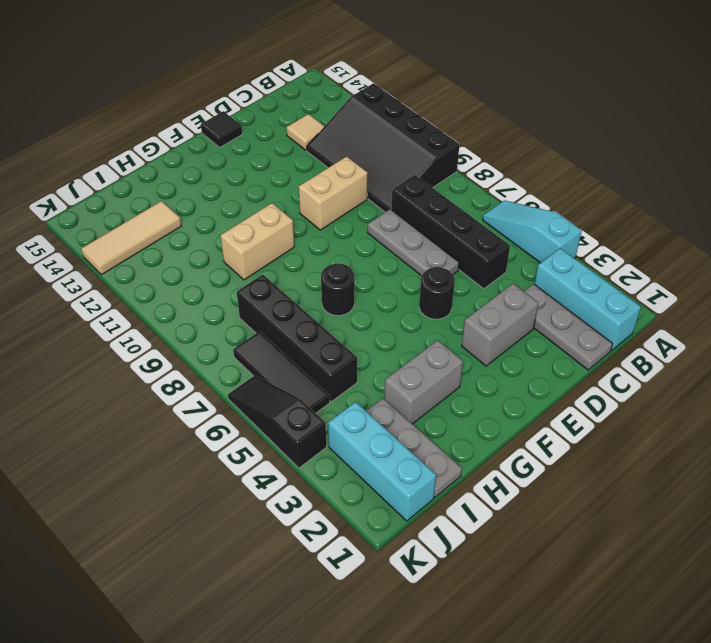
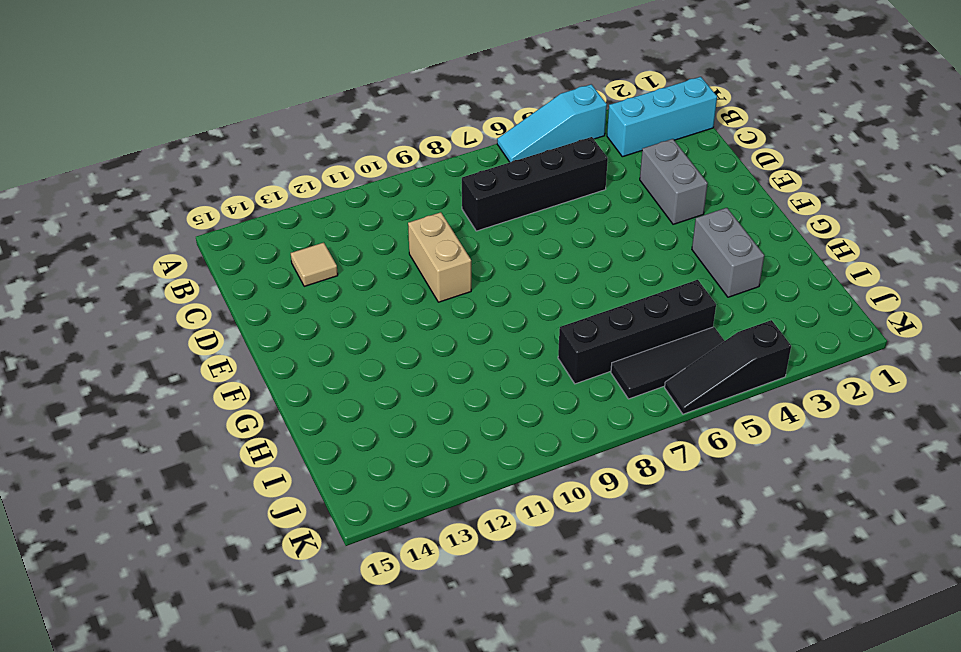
none -> black 3x4 slope [307,83,460,212]
none -> grey 1x3 plate [524,284,613,370]
none -> grey 1x3 plate [367,209,459,276]

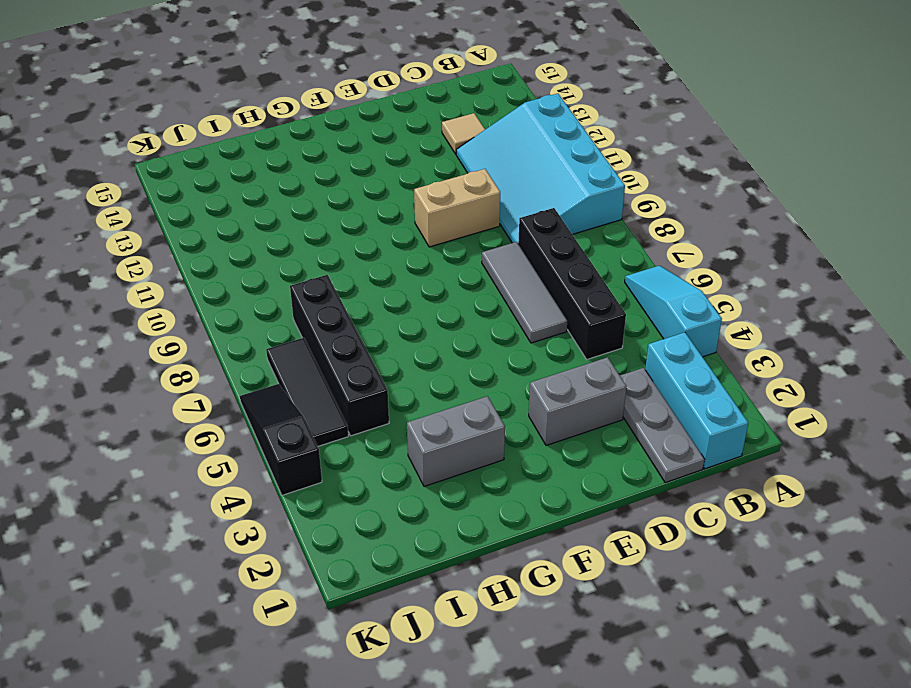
cyan 3x4 slope [456,93,625,243] -> black 3x4 slope [307,83,460,212]
grey 1x3 tile [482,242,567,343] -> grey 1x3 plate [367,209,459,276]
none -> black 1x1 round brick [419,267,455,319]
none -> black 1x1 tile [201,111,242,147]
none -> black 1x1 round brick [321,263,354,316]

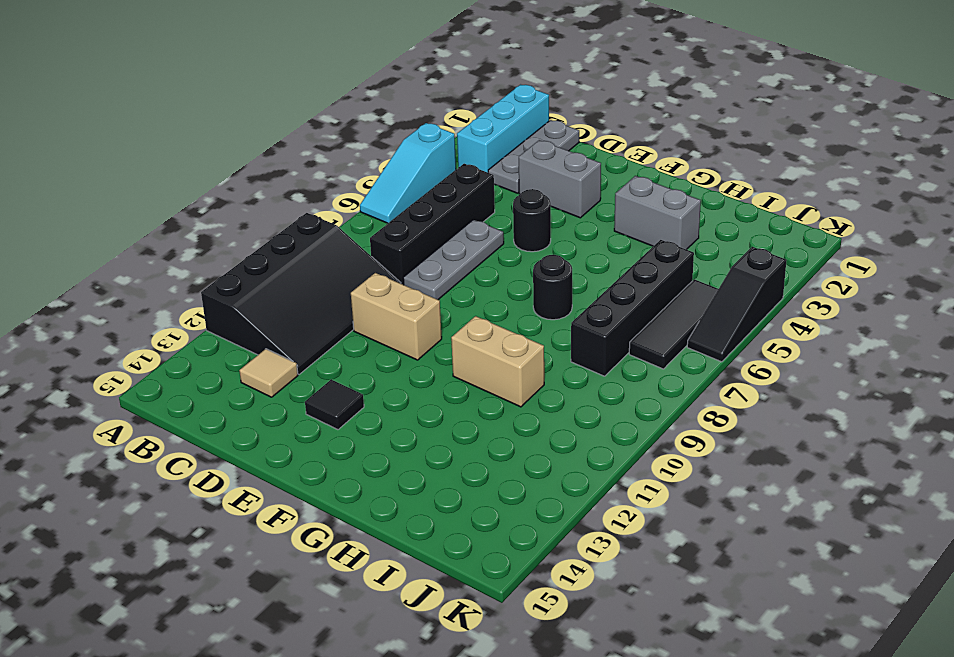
black 1x1 tile [305,380,364,430] -> black 1x1 tile moved to [201,111,242,147]
none -> grey 1x3 plate [366,398,462,497]
none -> tan 1x3 tile [81,201,181,275]
none -> cyan 1x3 brick [328,402,436,521]

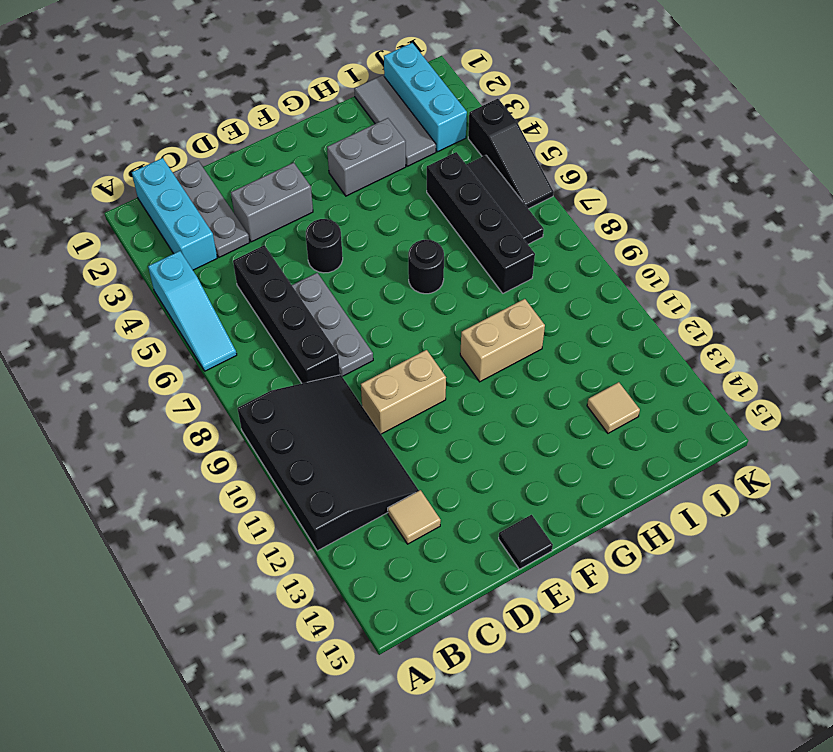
grey 1x3 tile [354,75,436,166] -> grey 1x3 plate [366,398,462,497]
tan 1x1 tile [587,382,640,433] -> tan 1x3 tile [81,201,181,275]

